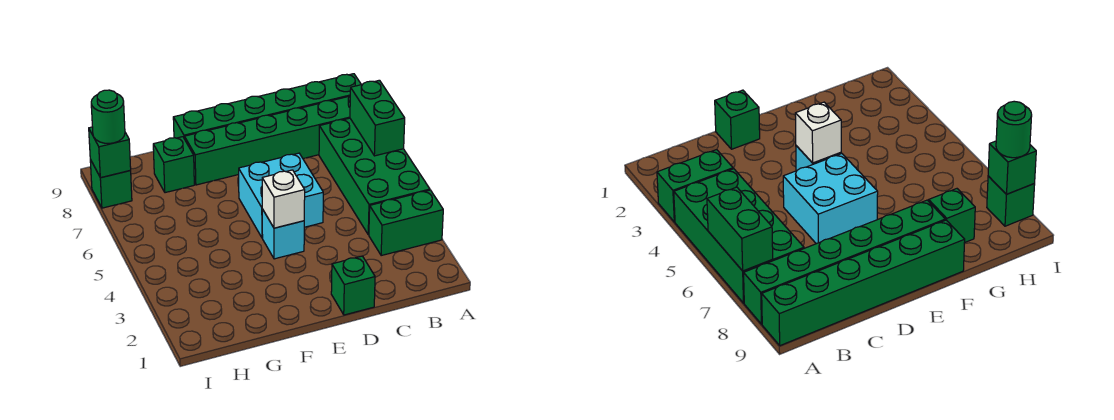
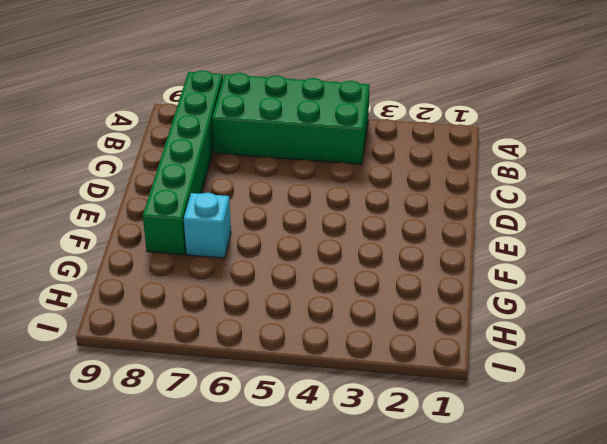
cyan 1x1 brick [184,193,231,258] -> cyan 1x1 brick moved to [262,209,304,259]
none -> green 1x2 brick [369,190,443,255]
none -> green 1x6 brick [173,74,361,139]
none -> green 1x1 brick [331,256,375,315]

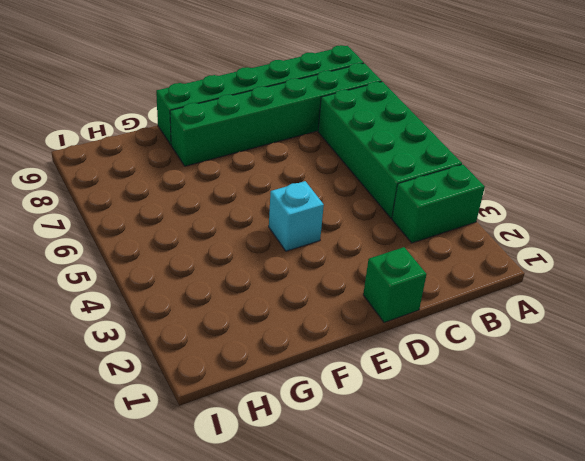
none -> cyan 2x2 brick [239,153,323,238]
none -> green 1x1 brick [153,137,194,193]
none -> green 1x1 brick [90,160,132,208]

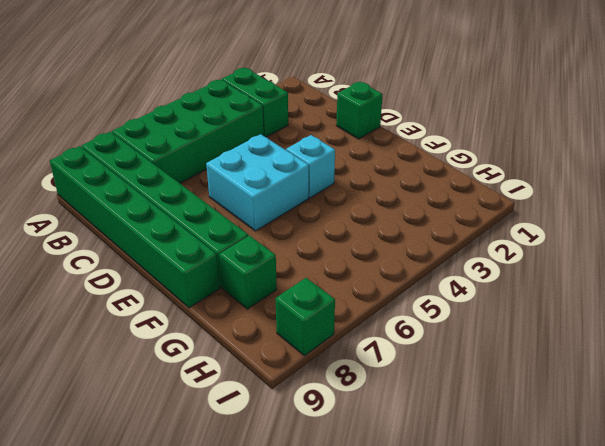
none -> green 1x2 brick [350,80,405,156]
none -> white 1x1 brick [262,170,305,228]
none -> green 1x1 brick [89,127,131,178]

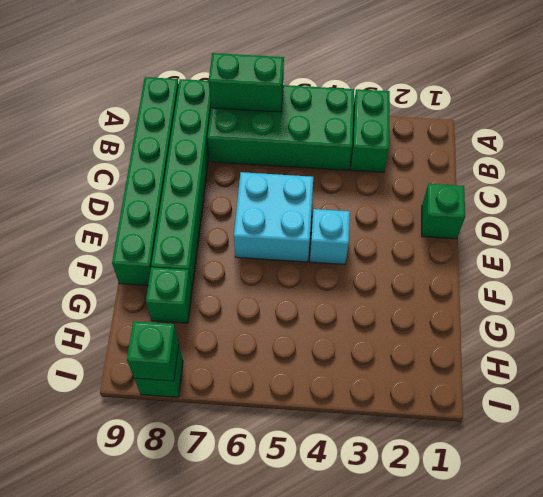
none -> white 1x1 brick [262,170,305,228]
none -> green 1x1 round brick [91,90,125,143]

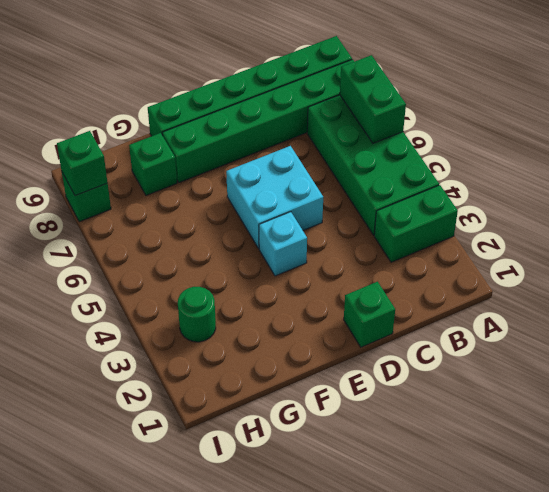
green 1x1 round brick [178,287,216,342] -> green 1x1 round brick moved to [91,90,125,143]
none -> white 1x1 brick [262,170,305,228]

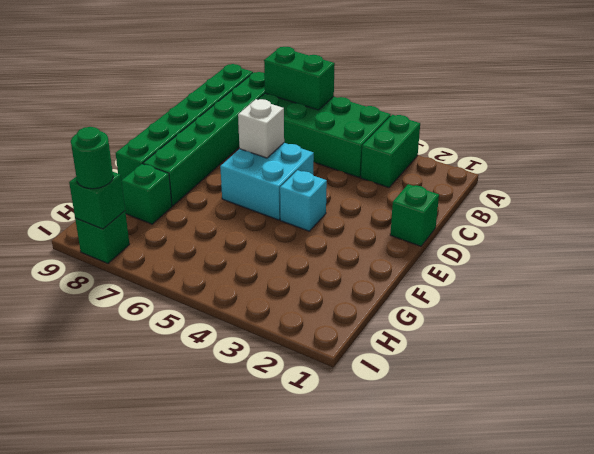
white 1x1 brick [238,99,284,158] -> white 1x1 brick moved to [262,170,305,228]

